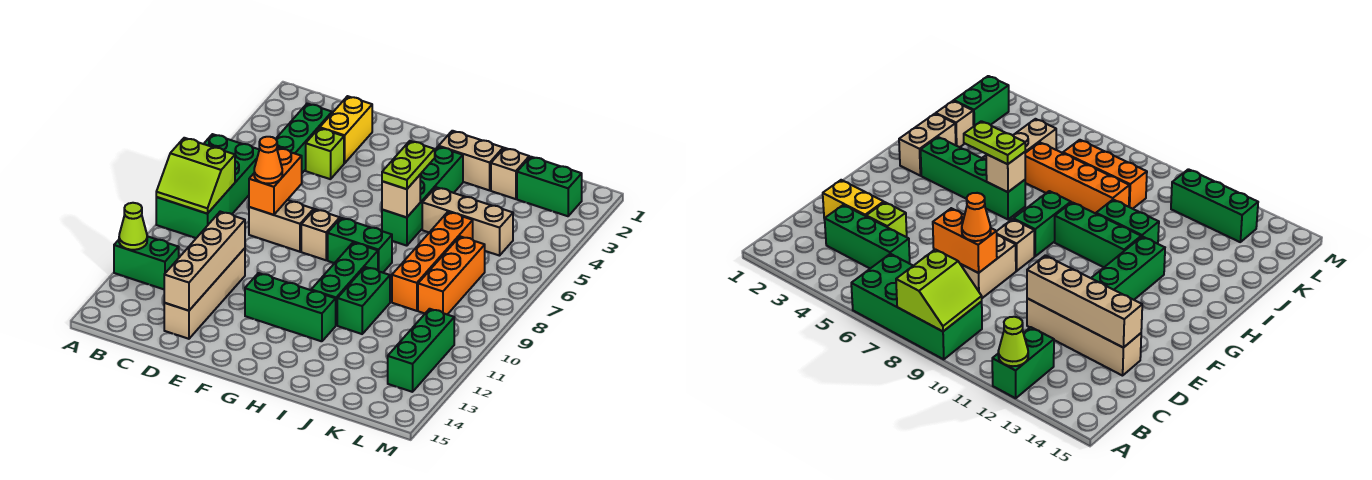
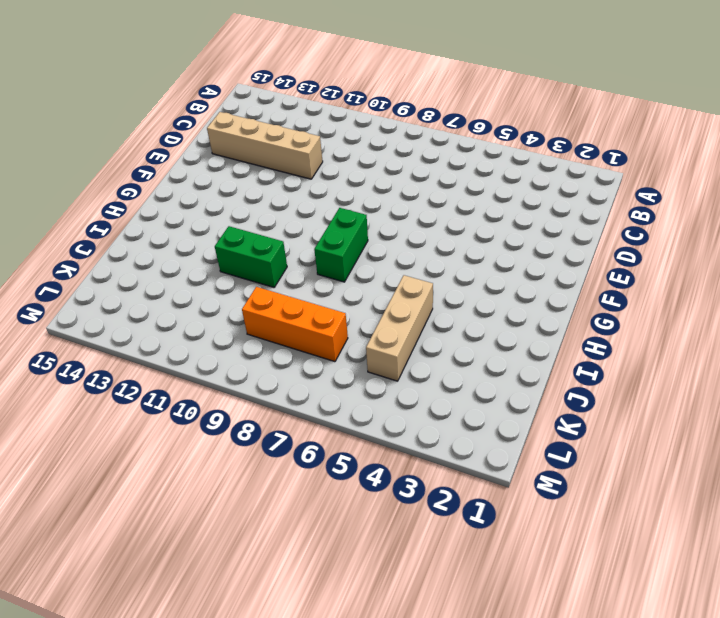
none -> green 2x4 brick [156,134,259,238]
none -> green 1x2 brick [114,236,179,289]
none -> green 1x3 brick [276,104,332,173]

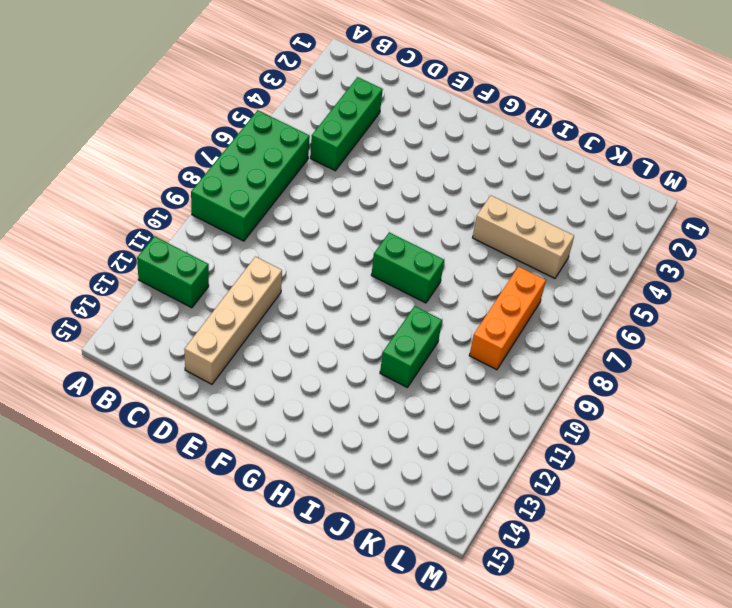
none -> yellow 1x2 brick [320,96,372,163]
none -> lime 1x1 brick [306,128,344,179]
none -> tan 1x2 brick [249,200,314,252]

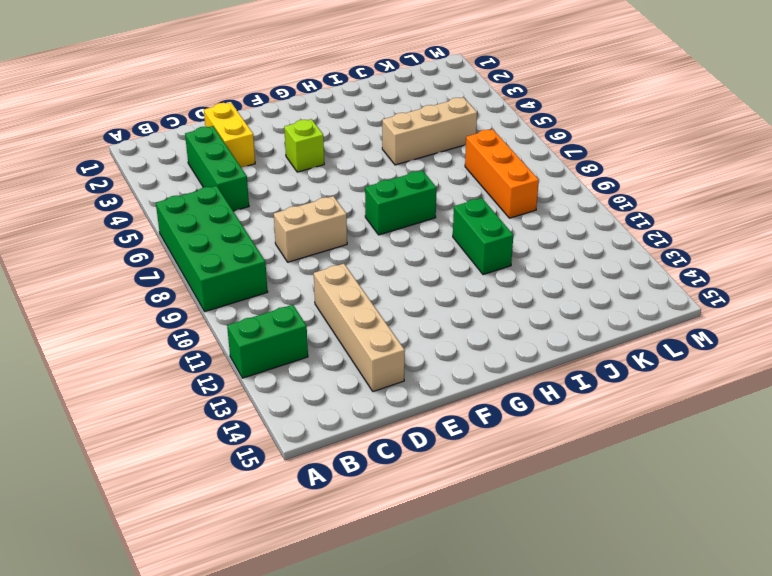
lime 1x1 brick [284,119,324,172] -> lime 1x1 brick moved to [306,128,344,179]
none -> tan 1x1 brick [301,209,340,260]
none -> green 1x3 brick [245,273,336,341]
none -> tan 1x2 brick [439,131,503,190]

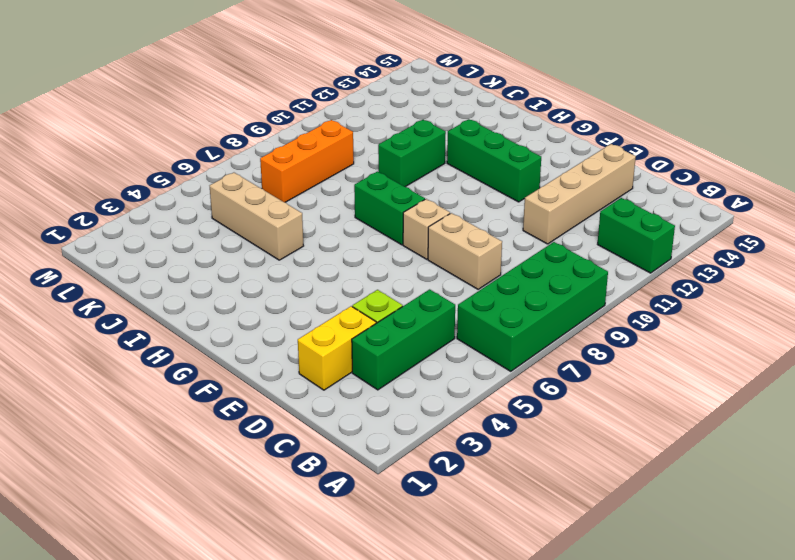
none -> tan 1x2 brick [439,131,503,190]
none -> green 1x4 brick [382,147,463,246]
none -> green 1x3 brick [312,242,378,325]

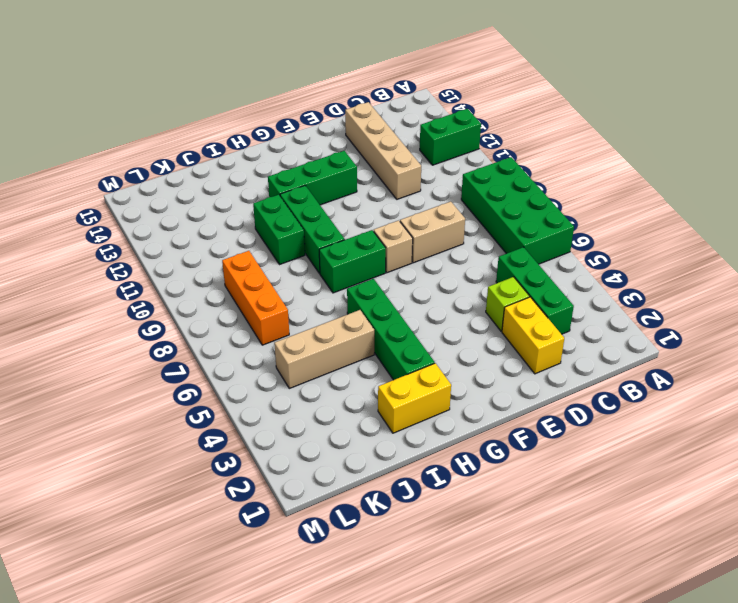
yellow 1x2 brick [378,363,451,433] -> tan 1x2 brick [439,131,503,190]
none -> tan 1x1 brick [491,148,529,199]
none -> orange 1x4 brick [392,212,473,311]
none -> green 1x2 brick [517,157,582,216]

